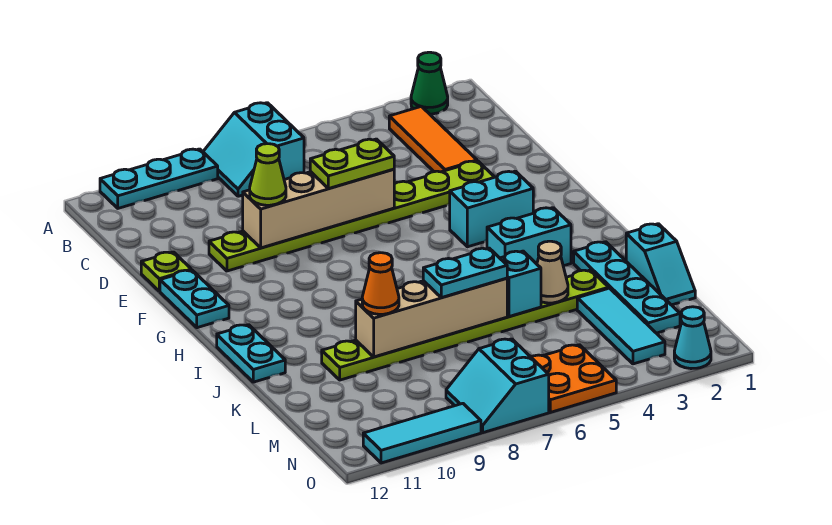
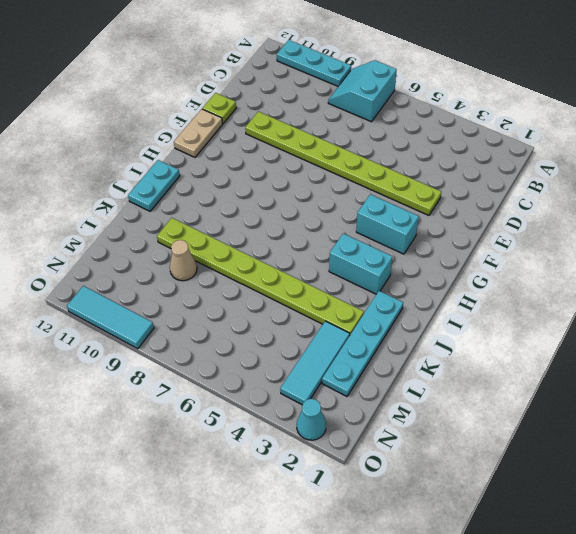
tan 1x2 plate [174,109,223,157] -> cyan 1x2 plate [160,270,229,328]
tan 1x1 cone [170,240,197,281] -> tan 1x1 cone moved to [537,241,568,303]
none -> green 1x1 cone [411,52,448,114]
none -> orange 1x3 tile [389,106,477,172]
none -> cyan 1x2 slope [626,224,695,305]

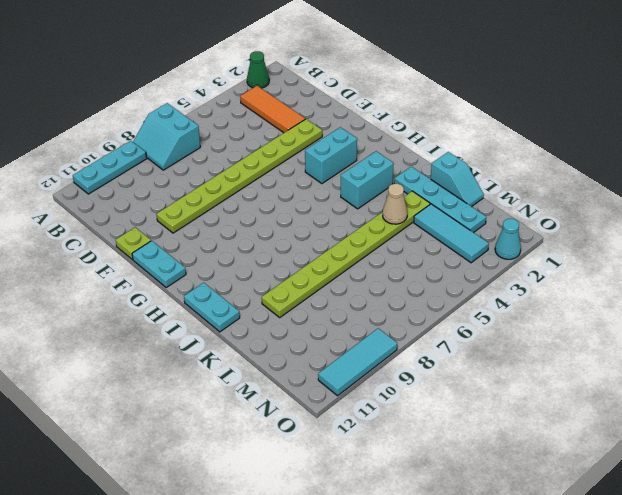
none -> orange 2x2 plate [531,345,616,412]
none -> cyan 2x2 slope [446,339,549,433]
none -> tan 1x4 brick [243,169,394,248]

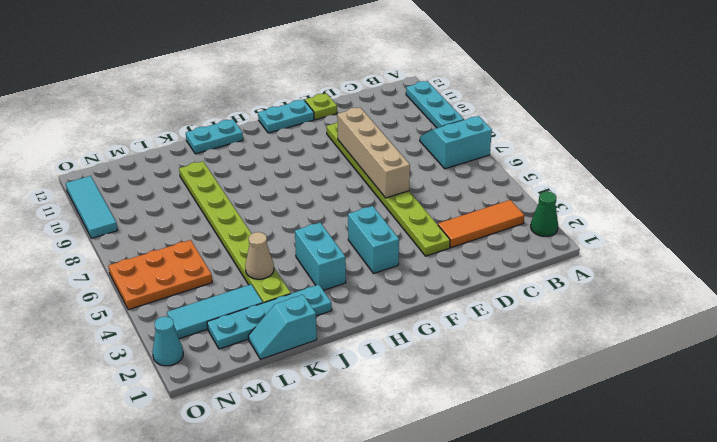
orange 2x3 plate [108,240,212,310] -> orange 2x2 plate [531,345,616,412]
none -> cyan 2x2 slope [446,339,549,433]
none -> cyan 1x1 brick [500,251,541,317]
none -> tan 1x4 brick [356,278,507,357]

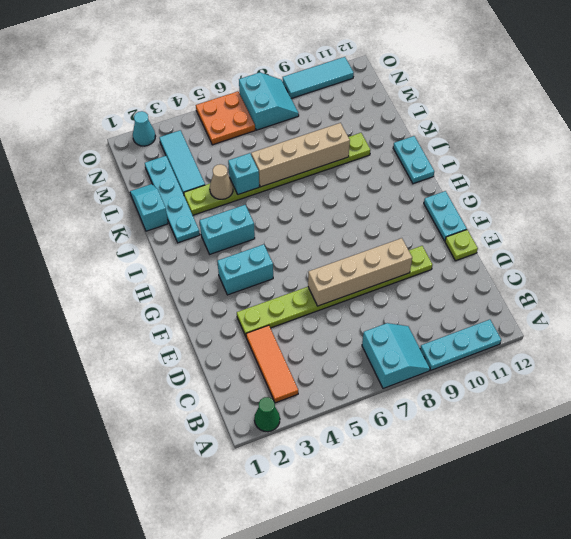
none -> lime 1x2 plate [310,139,394,189]
none -> lime 1x1 cone [250,144,286,205]
none -> cyan 1x2 plate [423,248,507,298]

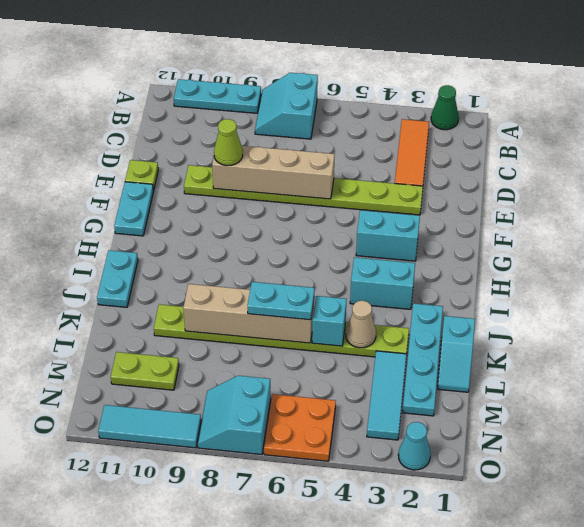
lime 1x2 plate [111,352,179,390] -> lime 1x2 plate moved to [310,139,394,189]
none -> orange 1x1 cone [362,253,399,314]

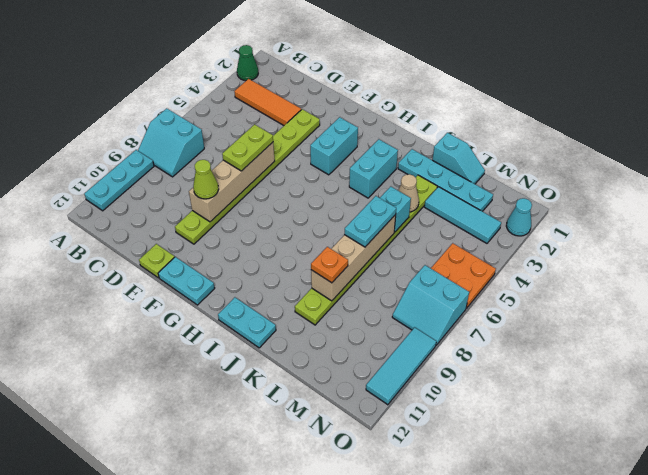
orange 1x1 plate [311,247,348,283] -> orange 1x1 cone [362,253,399,314]

